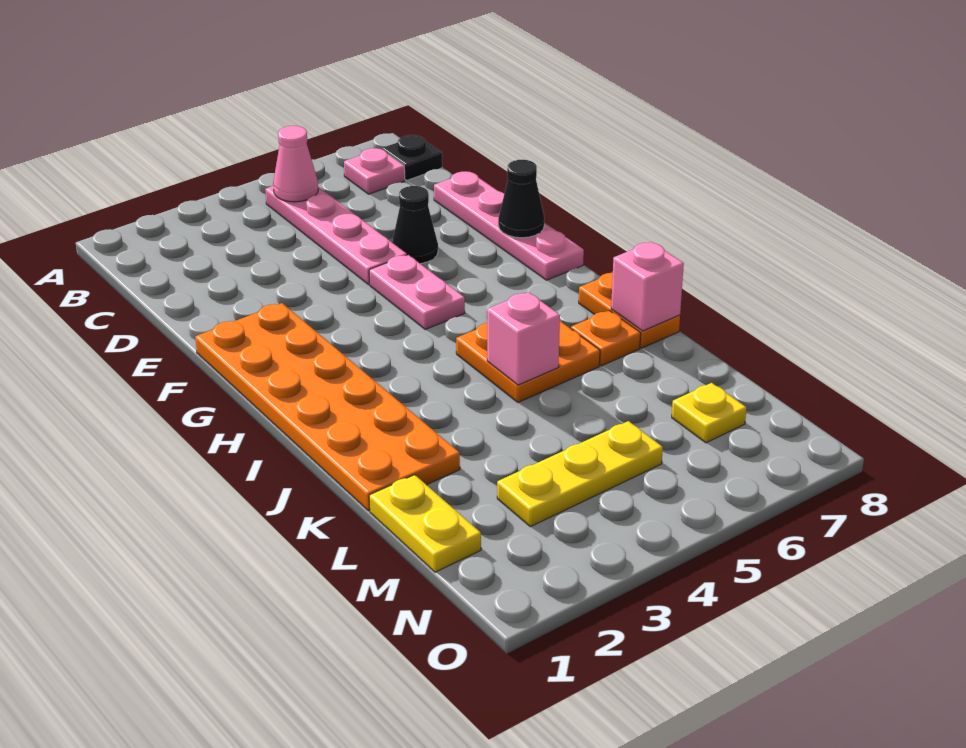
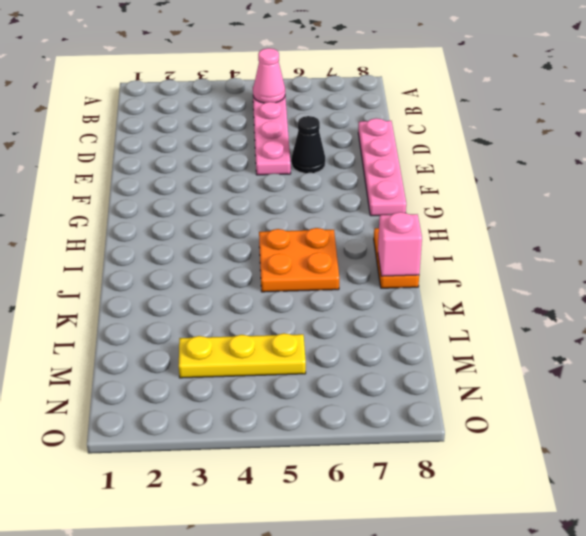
none -> pink 1x1 plate [344,148,405,194]
none -> black 1x1 plate [382,135,442,180]
none -> orange 2x6 plate [195,303,460,511]

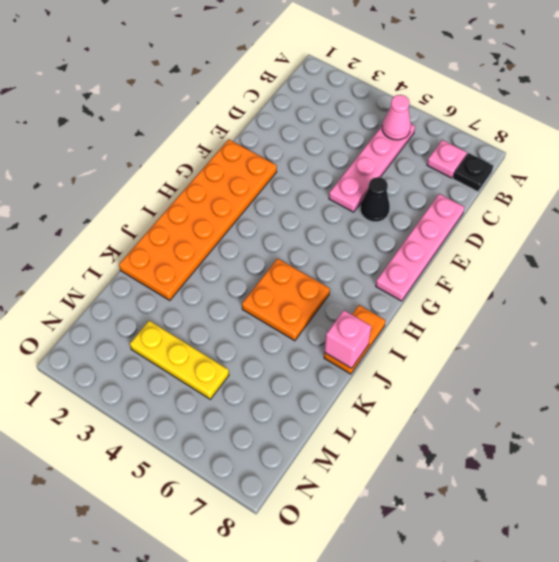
none -> pink 1x2 plate [369,255,465,329]
none -> orange 1x1 plate [571,311,641,366]
none -> yellow 1x2 plate [369,475,481,572]

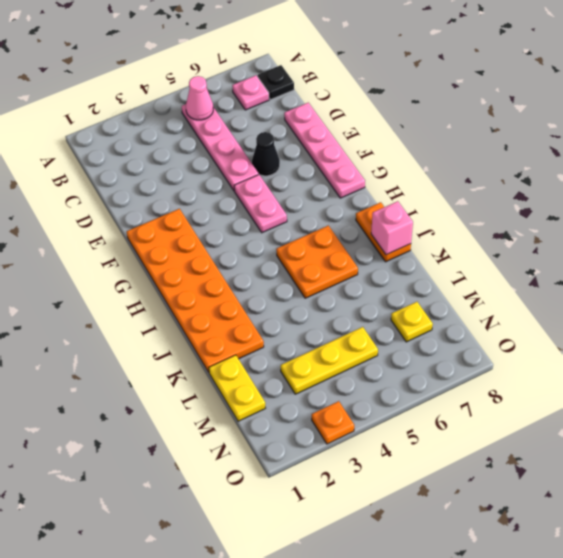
orange 1x1 plate [312,401,354,444] -> orange 1x1 plate moved to [571,311,641,366]
none -> black 1x1 cone [498,160,544,238]
none -> pink 1x1 brick [487,292,560,385]

